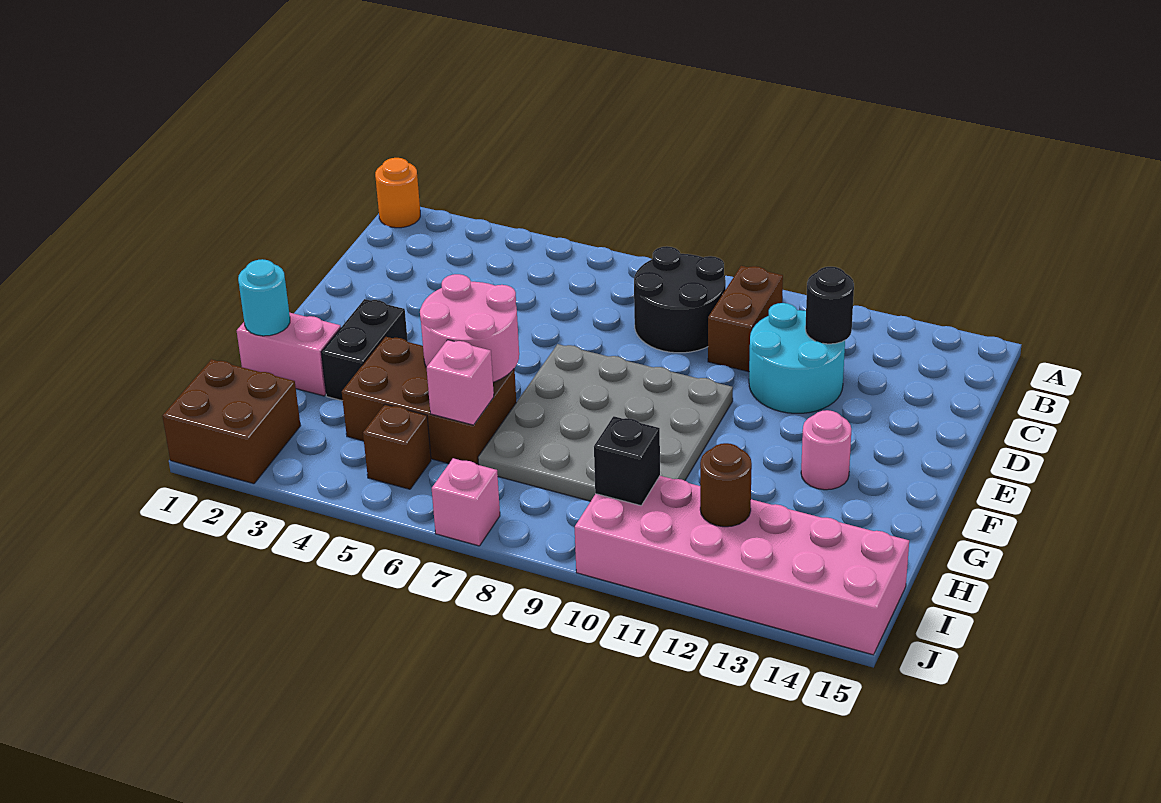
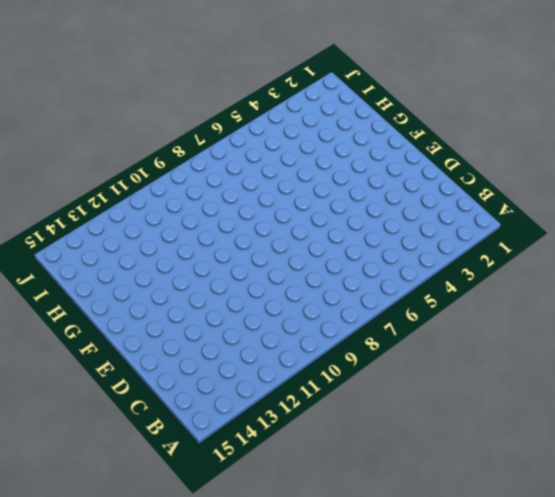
none -> orange 1x1 round brick [375,158,420,228]
none -> black 2x2 round brick [634,246,726,353]
none -> brown 1x2 brick [708,266,783,372]

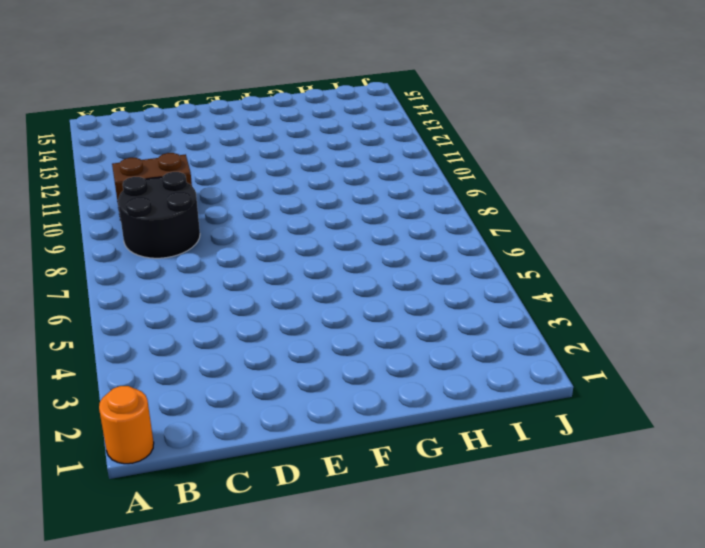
none -> cyan 2x2 round brick [749,303,845,413]
none -> grey 4x4 plate [478,344,733,501]
none -> black 1x2 brick [321,299,408,401]

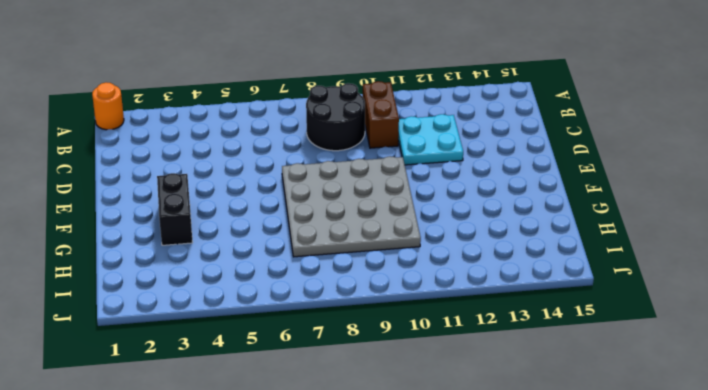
cyan 2x2 plate [398,114,463,165] -> cyan 2x2 round brick [749,303,845,413]
none -> pink 1x1 round brick [801,410,851,490]
none -> pink 1x2 brick [237,312,341,396]
none -> brown 2x3 brick [342,336,516,465]

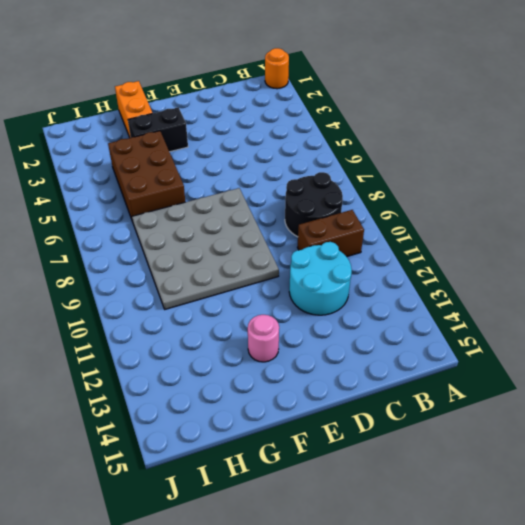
orange 1x2 brick [115,81,153,138] -> pink 1x2 brick [237,312,341,396]
none -> brown 2x2 brick [163,359,301,484]
none -> brown 1x1 brick [363,405,431,489]
none -> pink 2x6 brick [575,476,909,655]

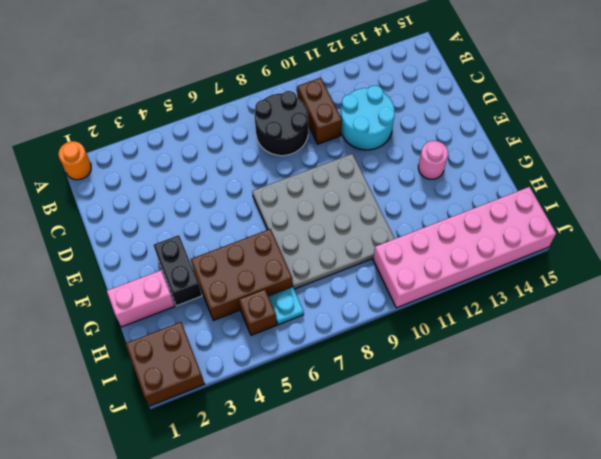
cyan 1x1 plate [269,287,304,325] -> none
none -> pink 1x1 brick [432,458,500,546]
none -> black 1x1 round brick [805,267,854,344]
none -> pink 2x2 round brick [420,274,519,382]

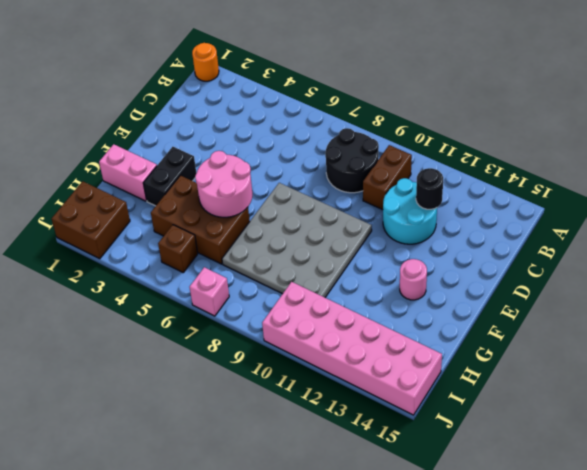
none -> cyan 1x1 round brick [238,259,290,336]
none -> pink 1x1 brick [426,340,494,425]
none -> black 1x1 brick [594,416,660,506]

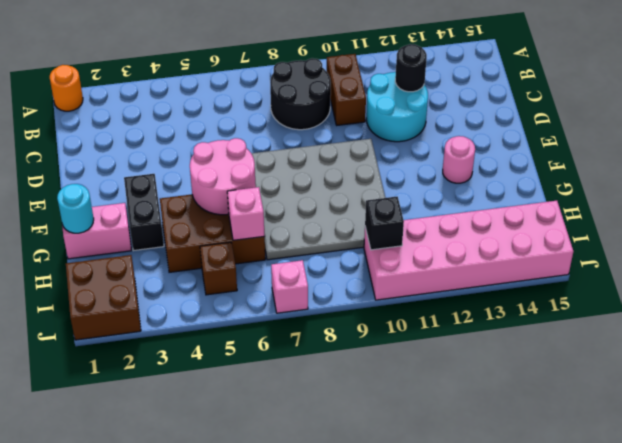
none -> brown 1x1 round brick [700,443,752,527]

